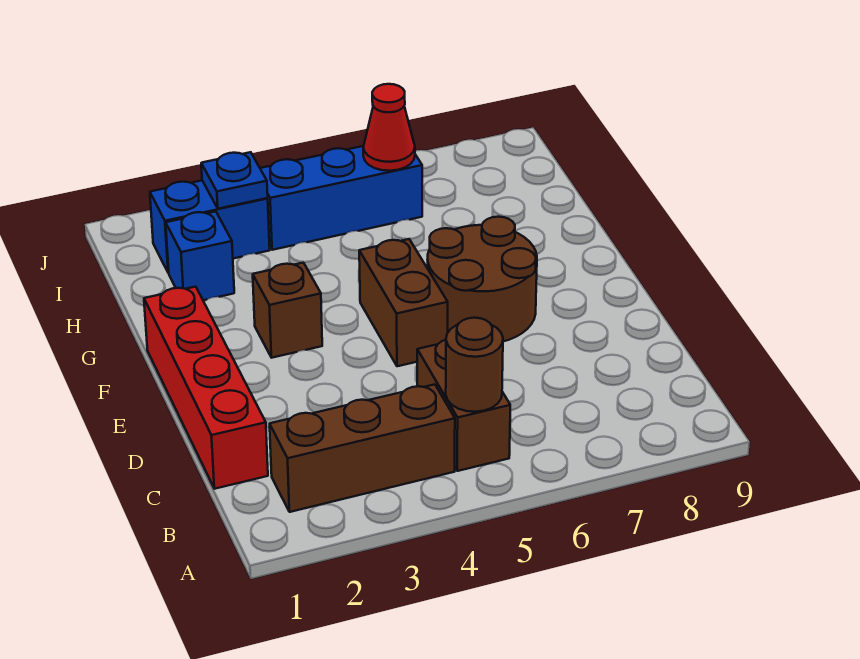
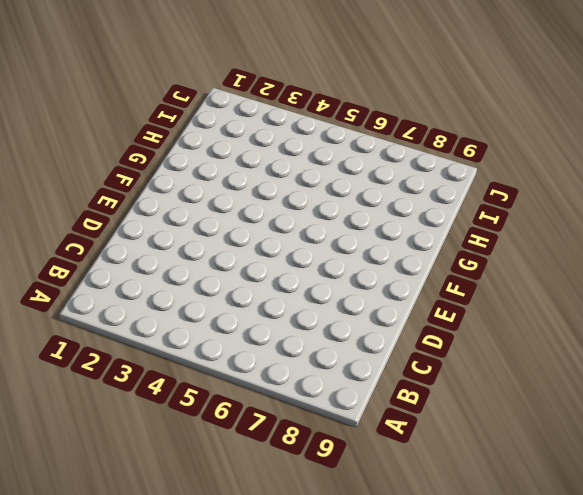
none -> brown 1x3 brick [270,384,455,512]
none -> brown 1x2 brick [417,340,510,471]
none -> red 1x4 brick [144,287,268,489]

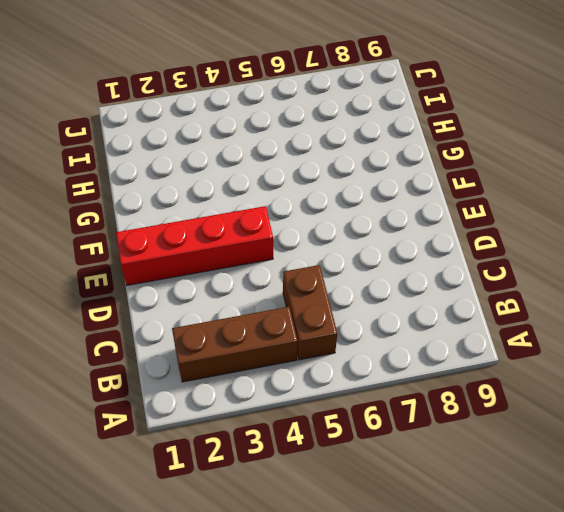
red 1x4 brick [116,206,273,285] -> red 1x4 brick turned to [144,287,268,489]
none -> brown 1x2 brick [359,239,448,366]
none -> brown 2x2 round brick [428,217,537,341]
none -> brown 1x1 brick [253,263,322,358]

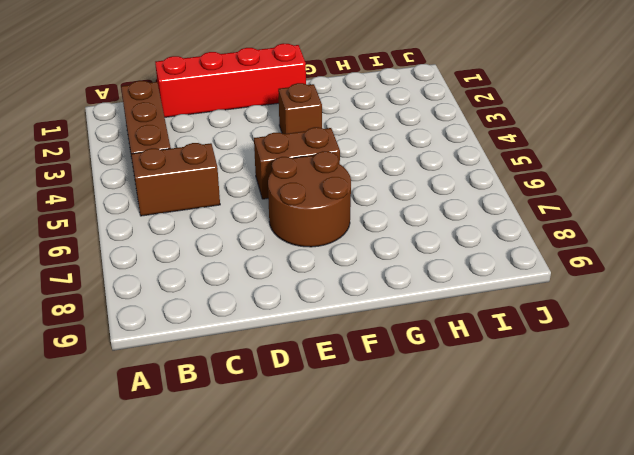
none -> blue 1x1 brick [166,211,234,300]
none -> blue 1x2 brick [150,181,270,273]
none -> blue 1x3 brick [260,146,422,250]

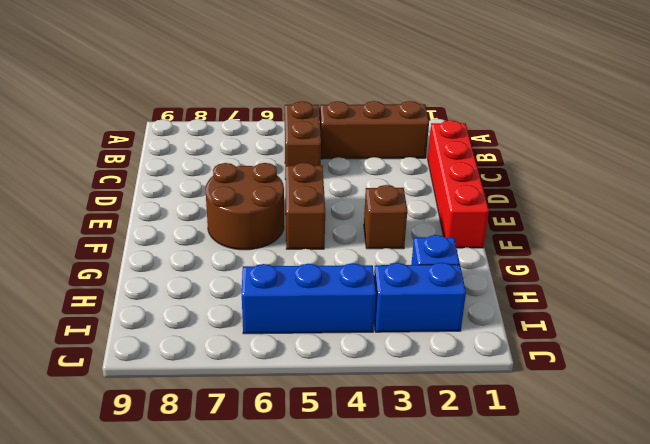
none -> brown 1x1 round brick [446,318,503,412]
none -> blue 1x1 plate [201,152,268,209]
none -> red 1x1 cone [363,84,415,171]

